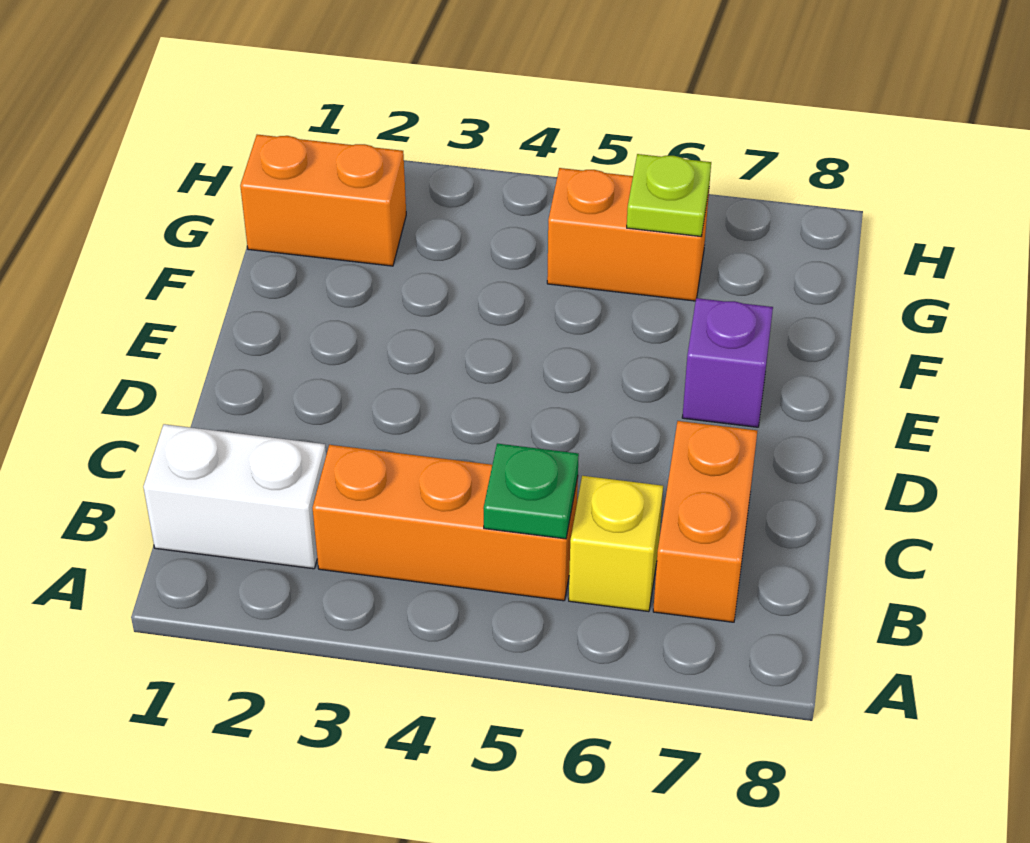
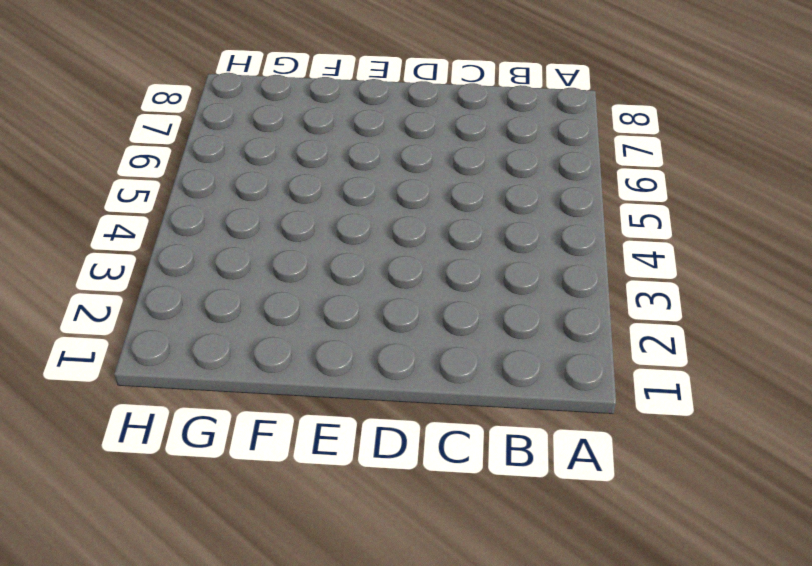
none -> white 1x2 brick [143,424,326,569]
none -> orange 1x3 brick [313,445,578,601]

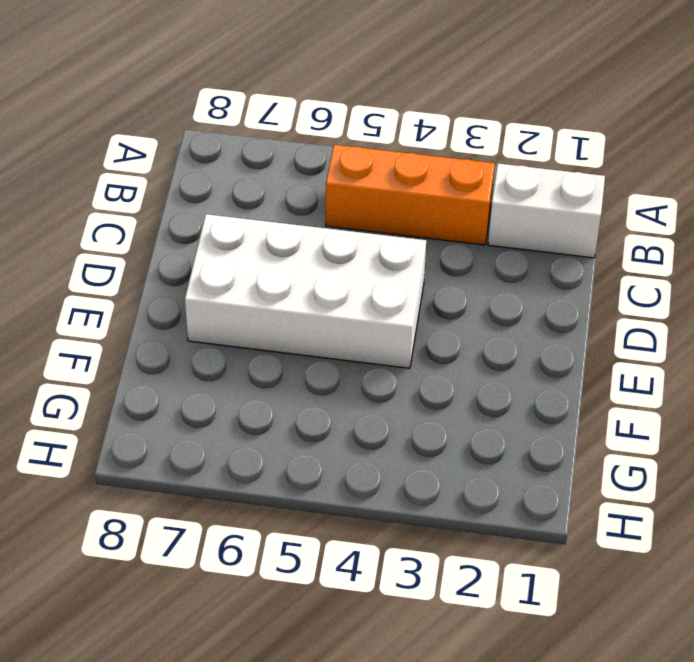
white 2x4 brick [185,214,426,368] -> purple 1x1 brick [682,298,773,427]
none -> yellow 1x1 brick [569,476,663,612]
none -> orange 1x2 brick [653,421,757,622]

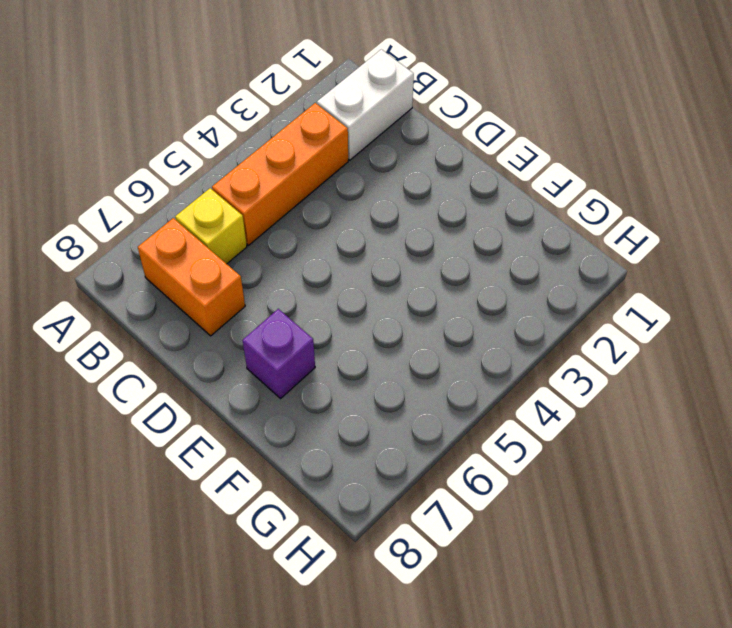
none -> orange 1x2 brick [240,135,406,266]
none -> orange 1x2 brick [547,168,709,301]

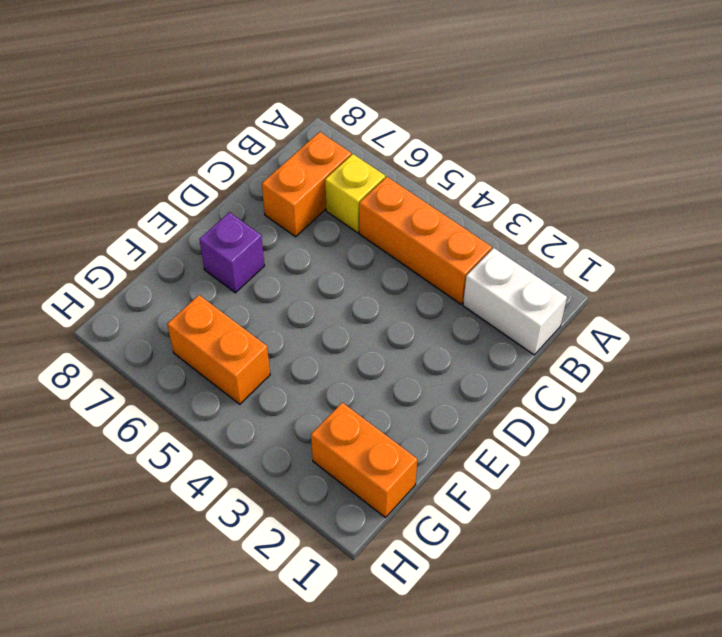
none -> green 1x1 plate [483,444,579,539]
none -> lime 1x1 plate [627,154,711,237]

